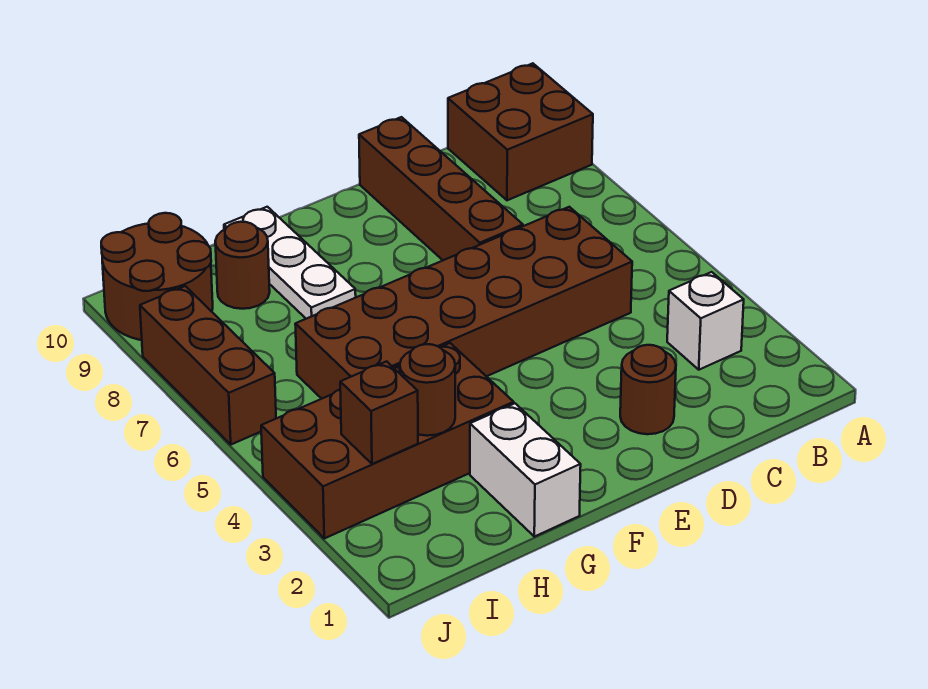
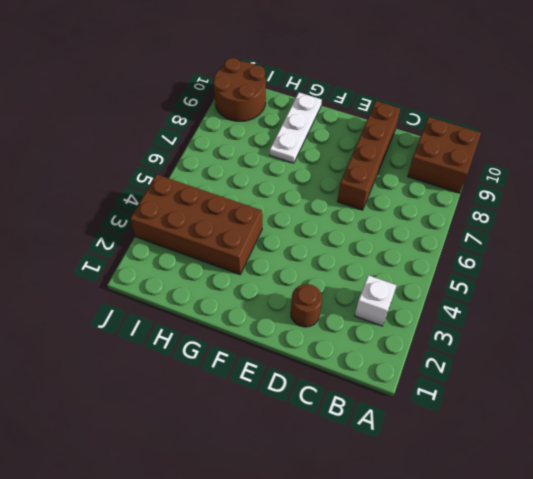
none -> brown 2x6 brick [295,207,632,399]
none -> white 1x2 brick [470,404,581,537]
none -> brown 1x1 round brick [215,222,270,309]

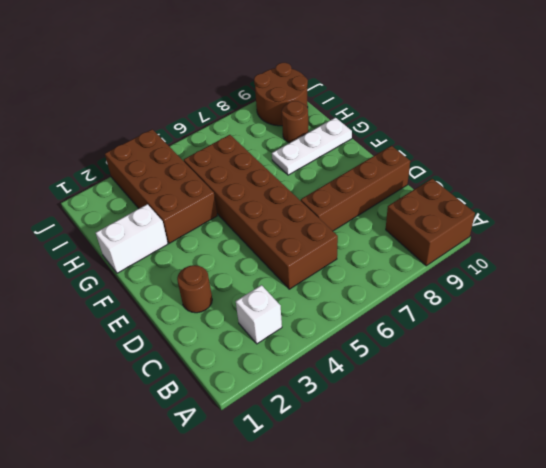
none -> brown 1x3 brick [140,286,276,444]
none -> brown 1x1 round brick [400,344,455,436]
none -> brown 1x1 brick [340,361,418,464]

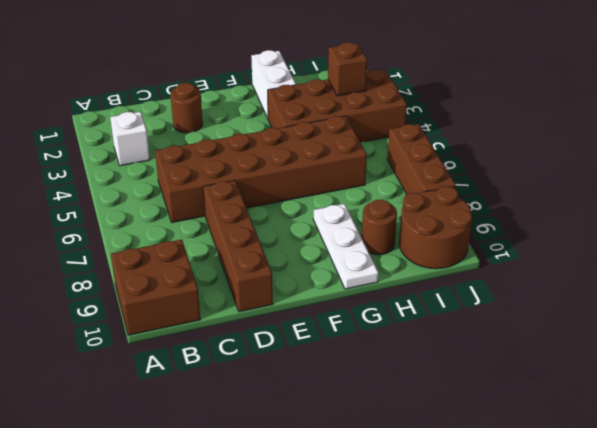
none -> brown 1x1 round brick [400,344,455,436]

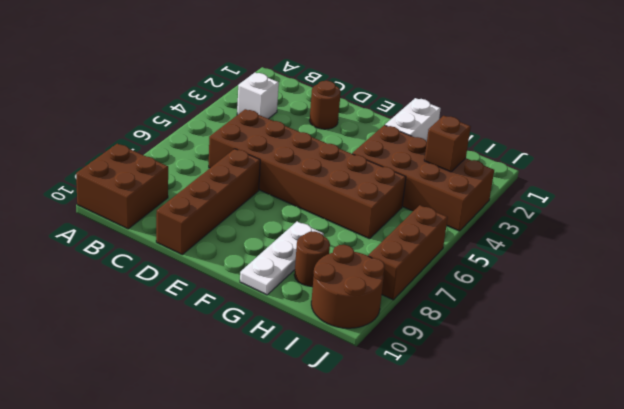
none -> brown 1x1 round brick [400,344,455,436]

